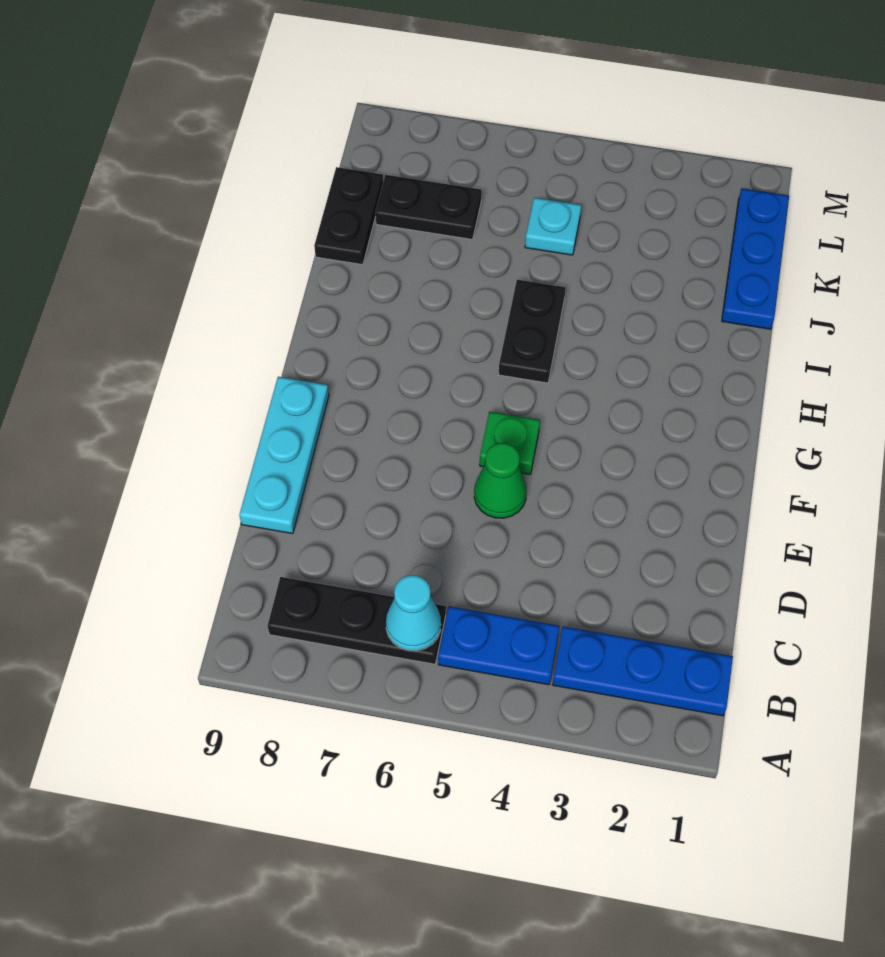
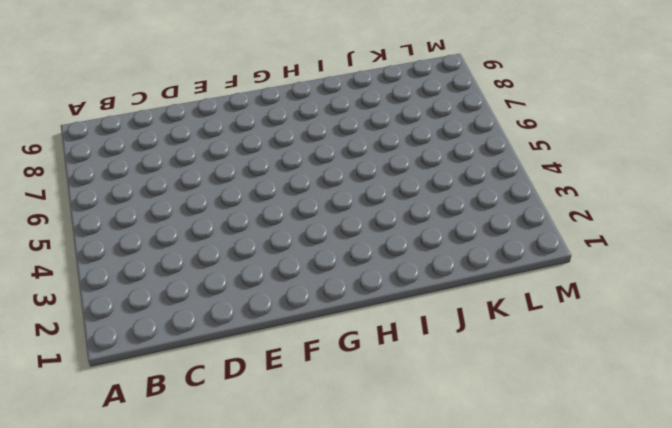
none -> blue 1x3 plate [553,626,733,716]
none -> blue 1x2 plate [438,606,560,685]
none -> black 1x3 plate [268,577,446,664]

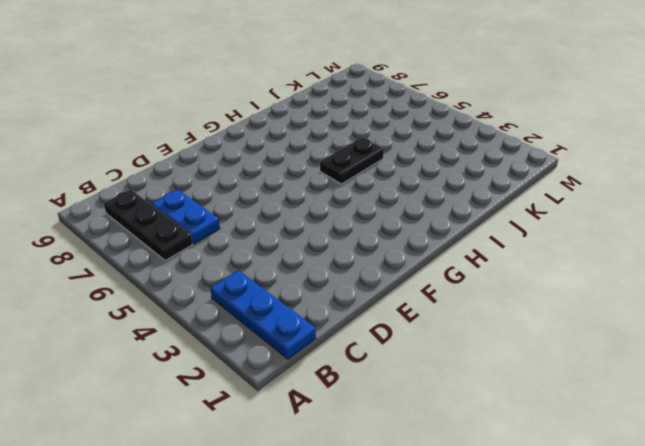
blue 1x2 plate [152,189,220,244] -> blue 1x2 plate moved to [438,606,560,685]
none -> cyan 1x3 plate [239,377,329,534]
none -> green 1x1 cone [474,443,527,518]
none -> green 1x1 plate [480,412,540,474]

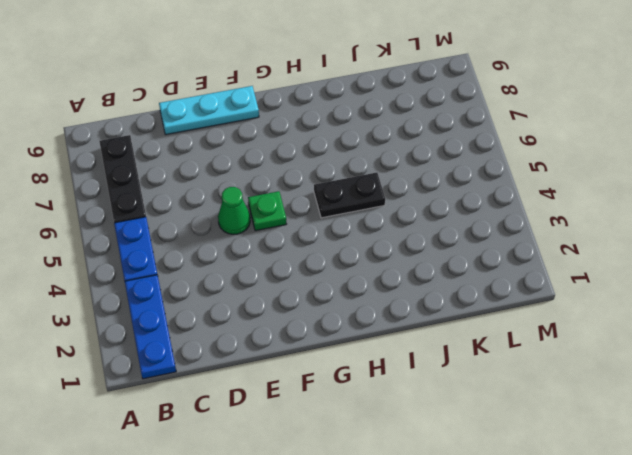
none -> blue 1x3 plate [722,188,789,329]
none -> black 1x2 plate [314,167,383,265]
none -> cyan 1x1 plate [525,198,581,255]

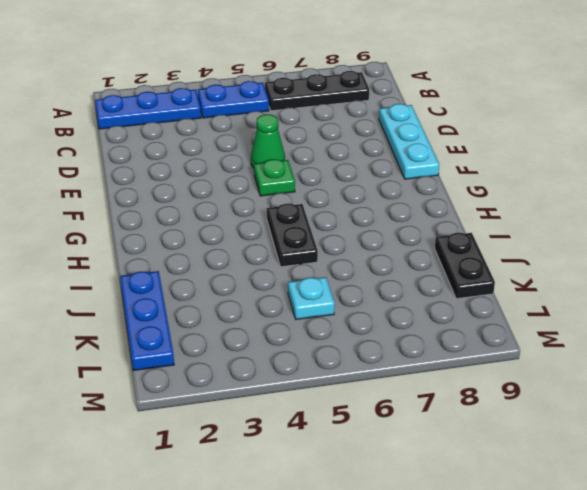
none -> black 1x2 plate [375,175,482,239]
none -> cyan 1x1 cone [386,575,441,651]

